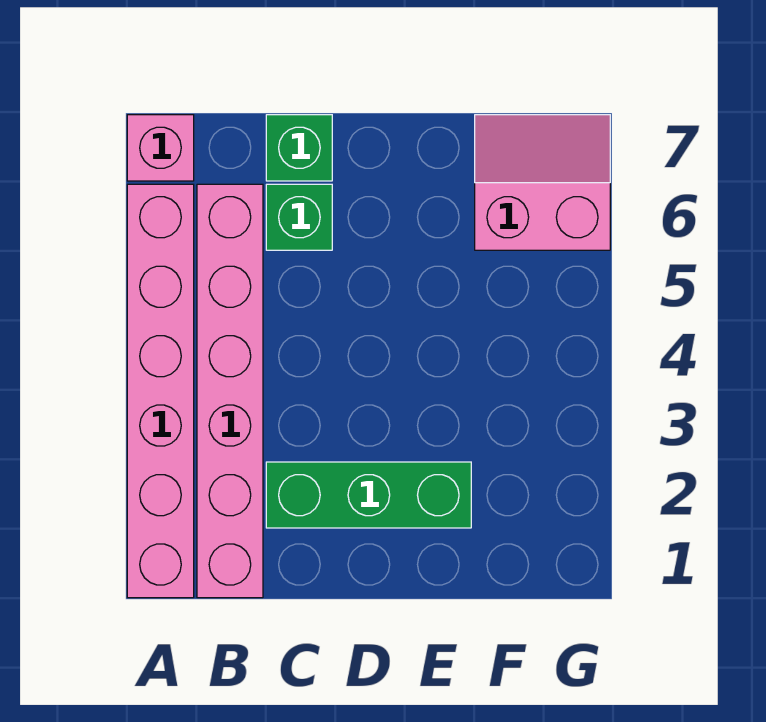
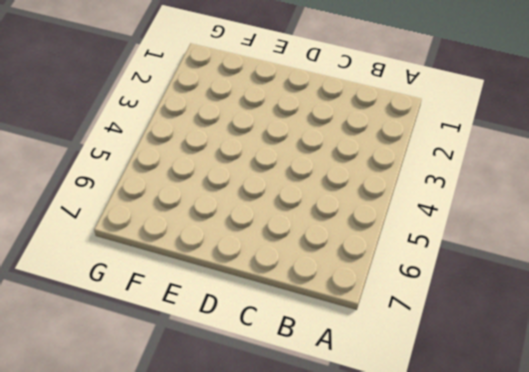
none -> pink 1x6 brick [127,184,194,598]
none -> pink 1x1 brick [127,115,194,181]

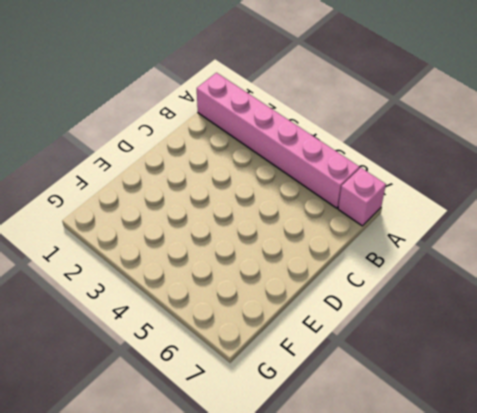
none -> pink 1x6 brick [197,184,263,598]
none -> green 1x3 brick [266,462,471,528]

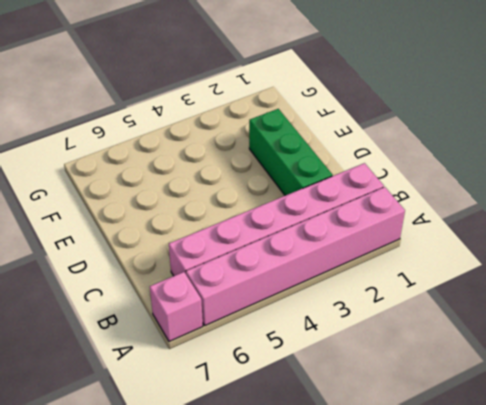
none -> green 1x1 brick [266,184,332,250]
none -> green 1x1 brick [266,115,332,181]

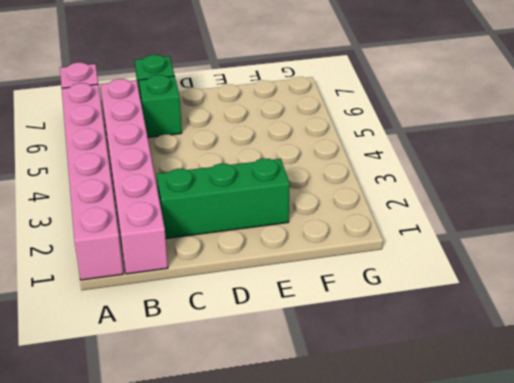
none -> pink 2x2 slope [475,115,610,250]

